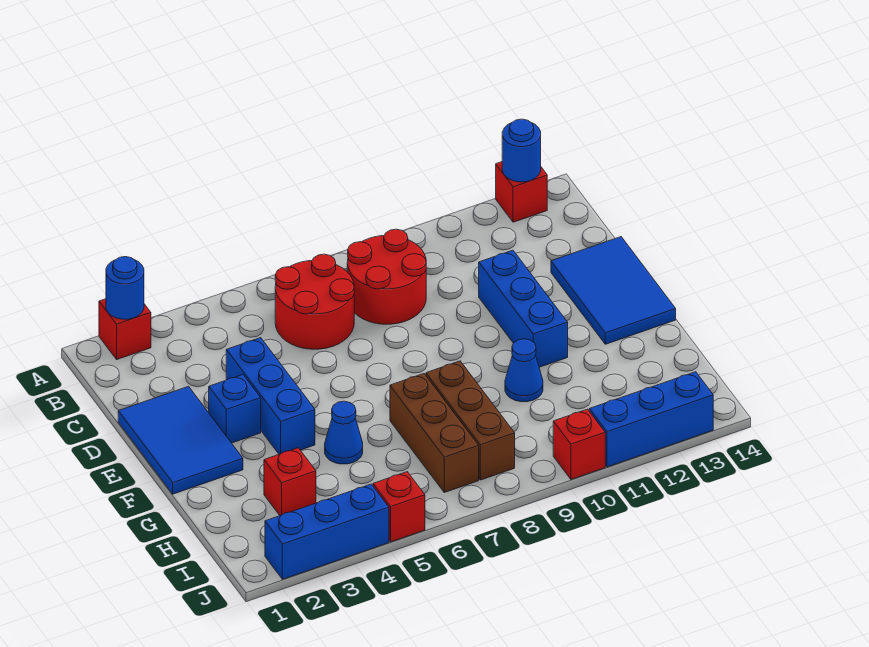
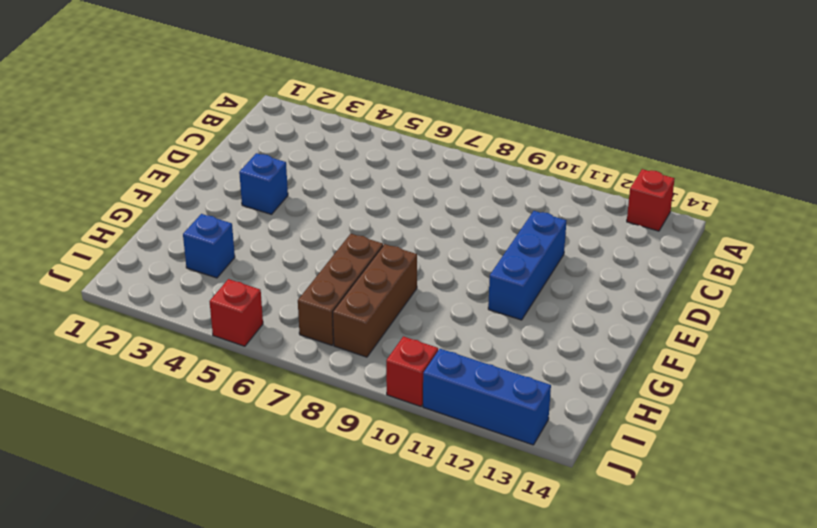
blue 1x1 brick [183,214,235,278] -> red 1x1 brick [264,448,316,515]
none -> red 1x1 brick [99,299,151,359]
none -> red 2x2 round brick [275,254,354,349]
none -> red 2x2 round brick [347,229,426,324]

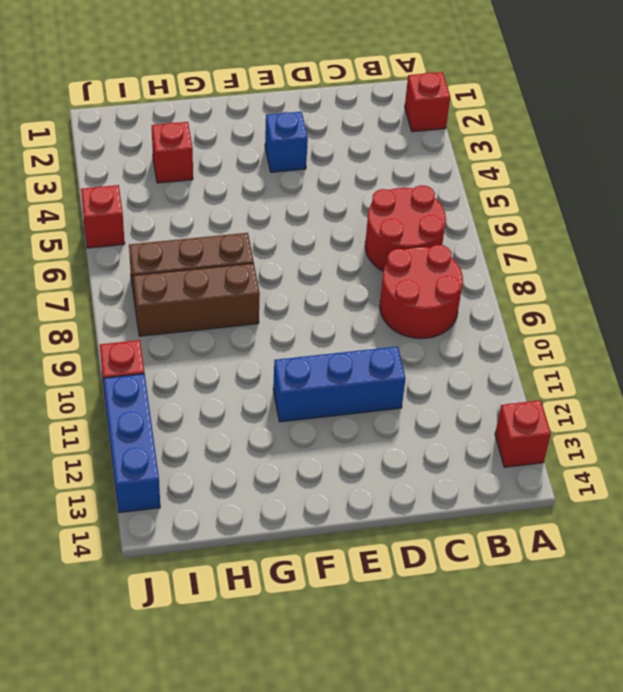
none -> blue 2x3 tile [118,386,243,494]
none -> blue 1x3 brick [226,338,315,454]
none -> blue 2x3 tile [551,237,676,344]

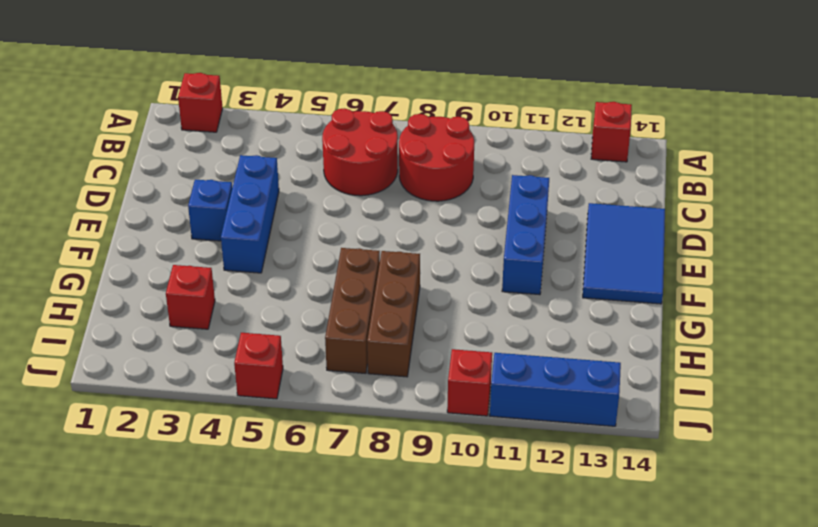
none -> blue 2x3 tile [118,386,243,494]
none -> blue 1x1 cone [325,401,363,464]
none -> blue 1x1 cone [505,339,543,402]

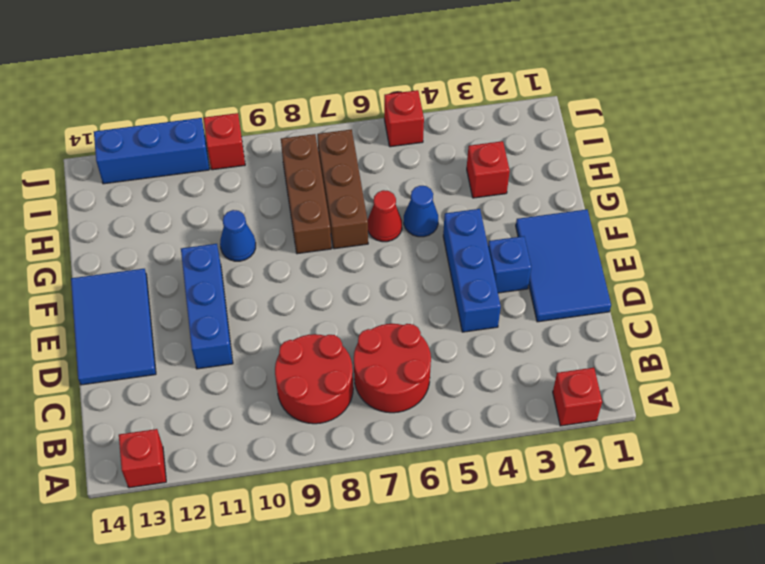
red 1x1 cone [368,190,402,242] -> none
none -> blue 1x3 brick [265,484,389,579]
none -> blue 1x1 round brick [106,257,144,319]
none -> blue 1x1 round brick [502,119,541,182]

